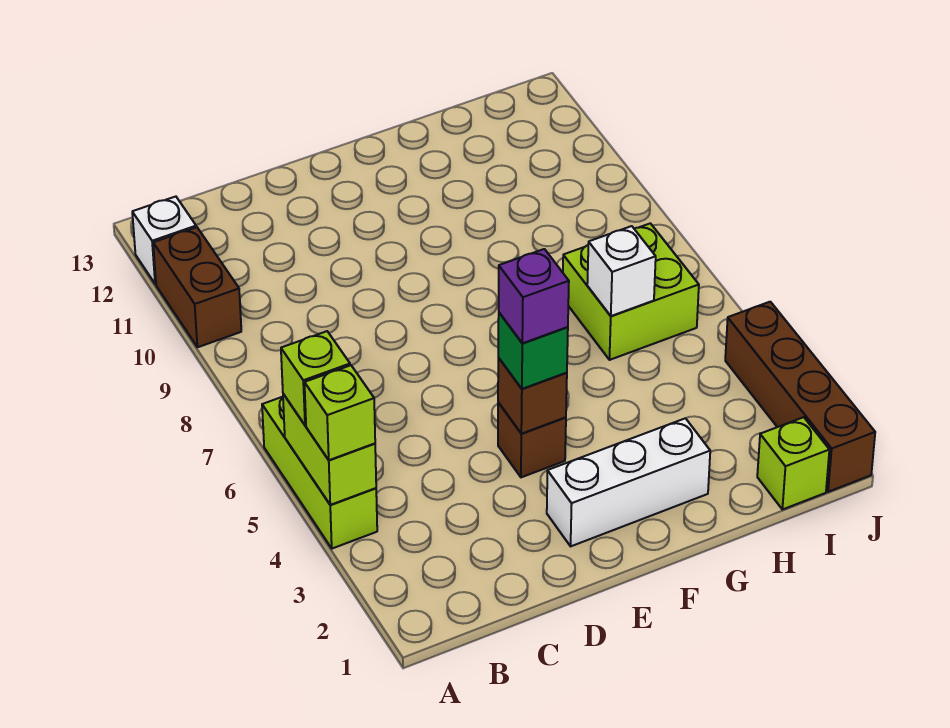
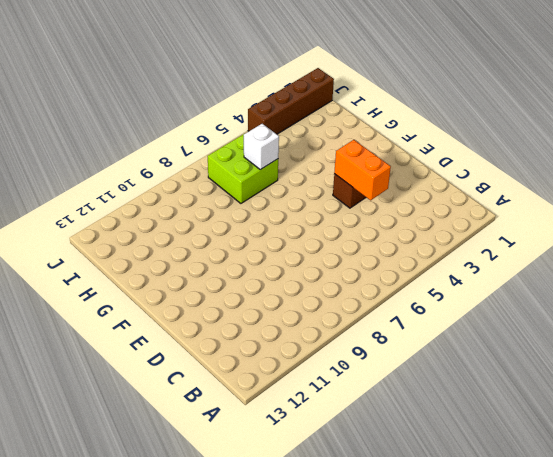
orange 1x2 brick [334,140,391,200] -> brown 1x1 brick [498,358,567,434]
none -> lime 1x3 brick [262,397,377,549]
none -> brown 1x2 brick [153,227,241,347]
none -> white 1x1 brick [132,197,196,284]

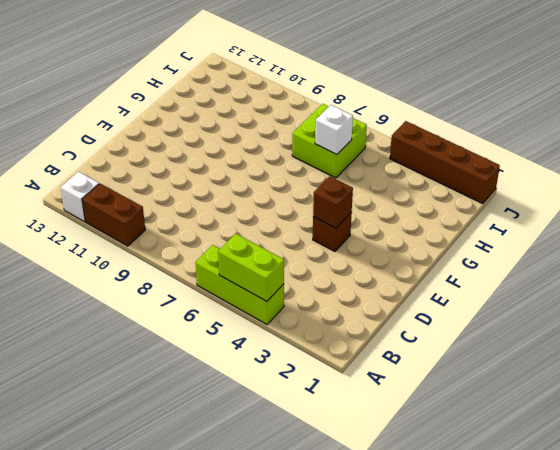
none -> white 1x3 brick [547,418,710,546]
none -> lime 1x1 brick [757,417,829,510]
none -> lime 1x1 brick [304,365,375,460]

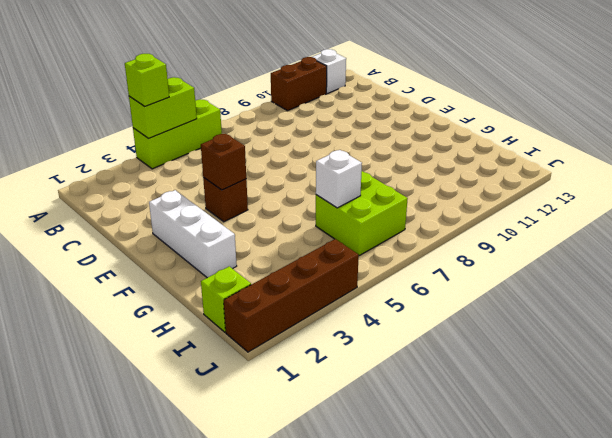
none -> lime 1x1 brick [281,331,350,425]
none -> green 1x1 brick [498,313,568,389]
none -> purple 1x1 brick [499,249,569,343]

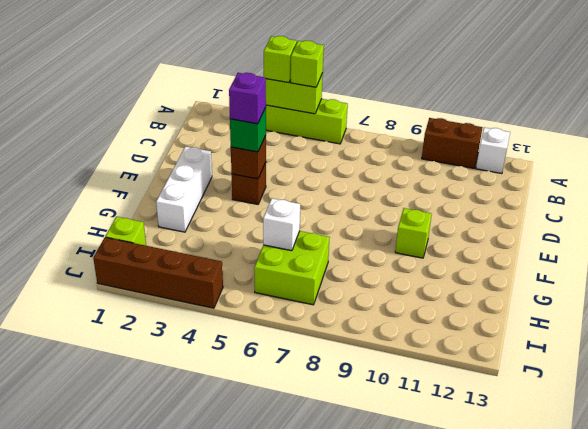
lime 1x1 brick [395,208,432,258] -> none

